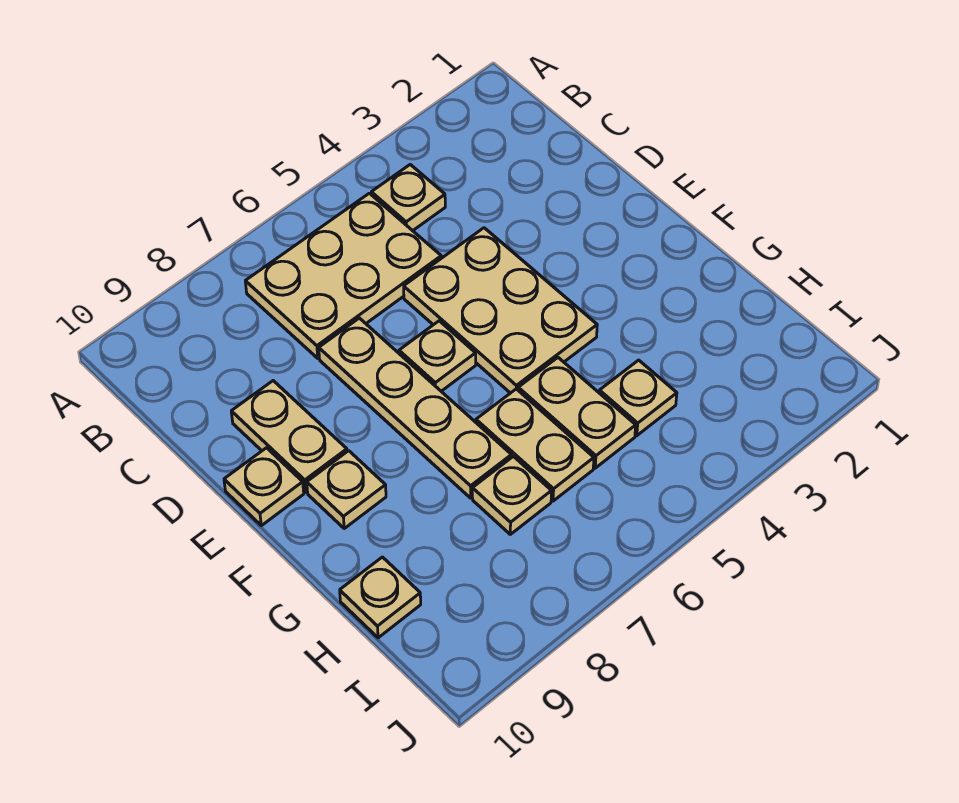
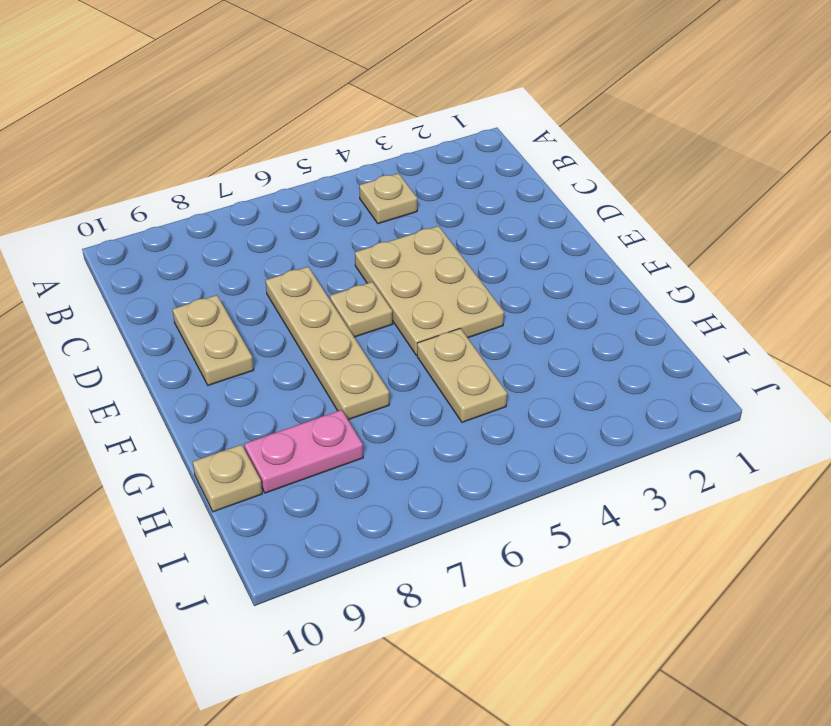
pink 1x2 plate [244,410,363,493] -> none
none -> tan 2x3 plate [245,193,441,358]
none -> tan 1x1 plate [224,448,304,526]
none -> tan 1x1 plate [307,451,386,528]

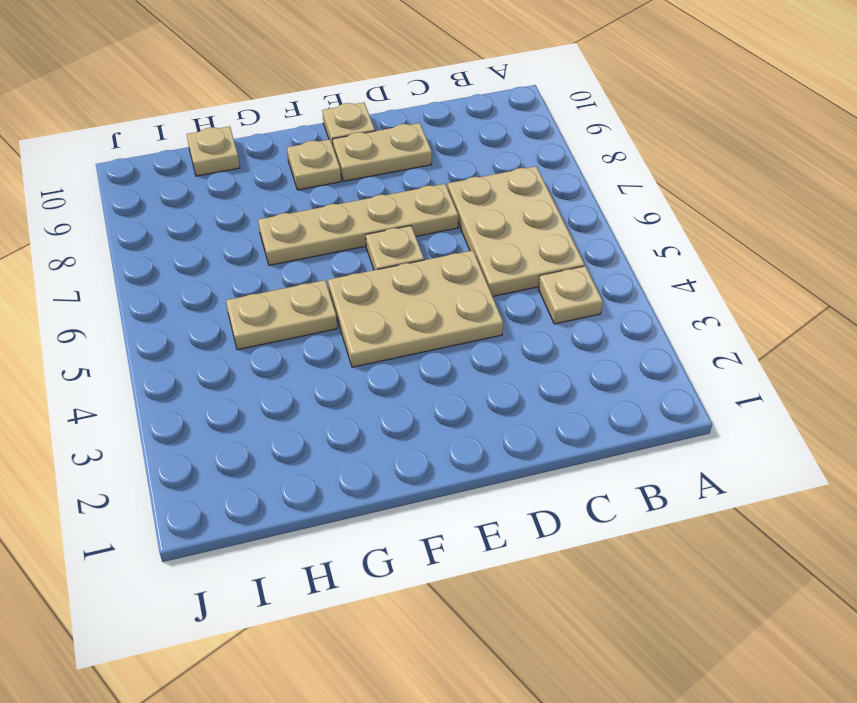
none -> tan 1x2 plate [476,389,594,501]
none -> tan 1x1 plate [599,360,677,436]
none -> tan 1x1 plate [472,456,551,534]

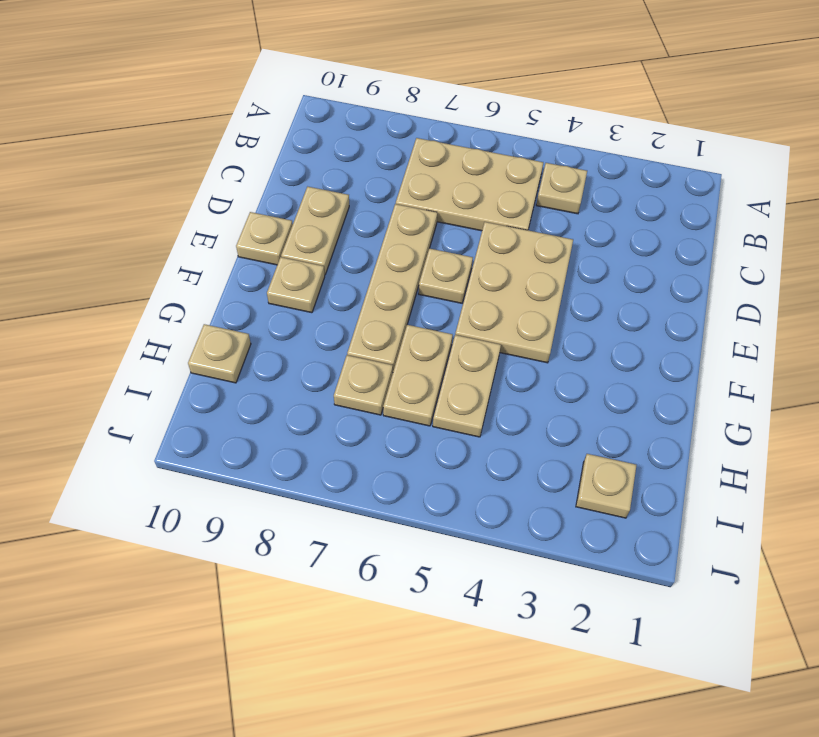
tan 1x1 plate [576,454,636,518] -> tan 1x1 plate moved to [599,360,677,436]

